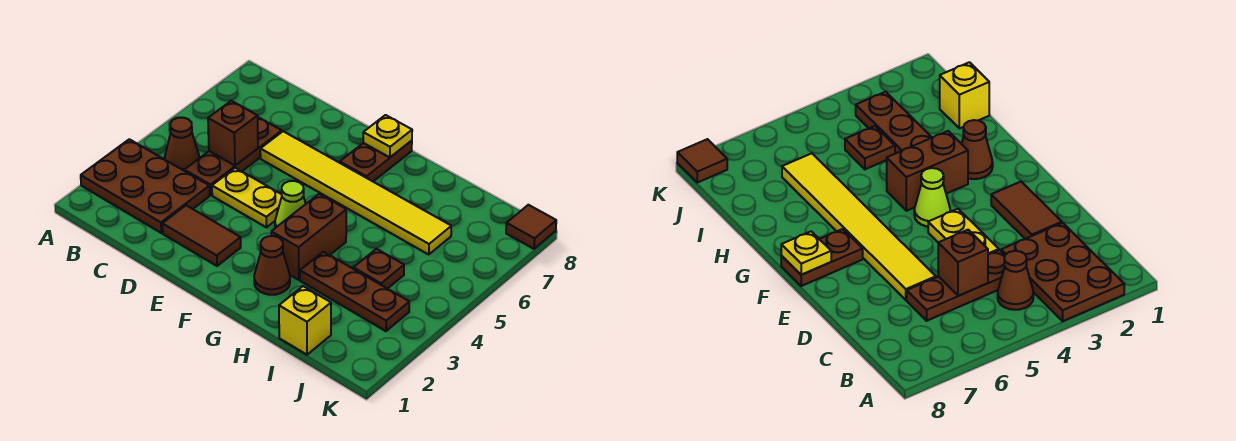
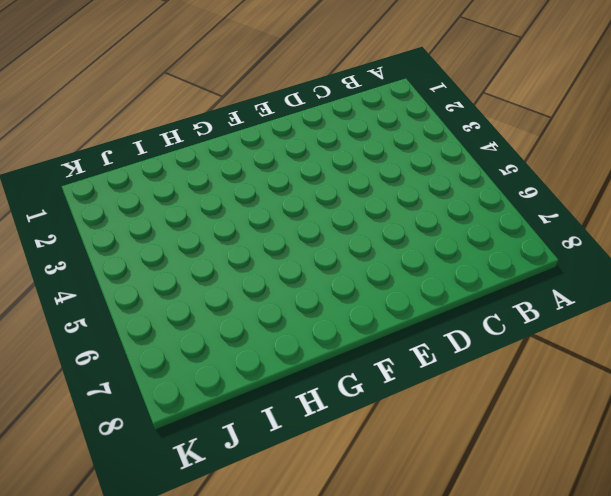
none -> brown 2x3 plate [81,139,210,233]
none -> brown 1x1 cone [165,118,199,171]
none -> brown 1x3 plate [185,117,282,195]

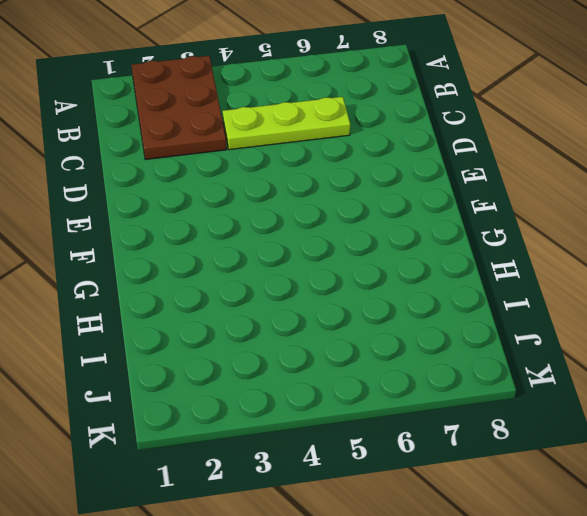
lime 1x3 plate [223,97,350,150] -> brown 1x3 plate [185,117,282,195]
none -> brown 1x1 cone [165,118,199,171]
none -> brown 1x2 tile [162,205,241,266]
none -> yellow 1x2 plate [212,168,282,227]

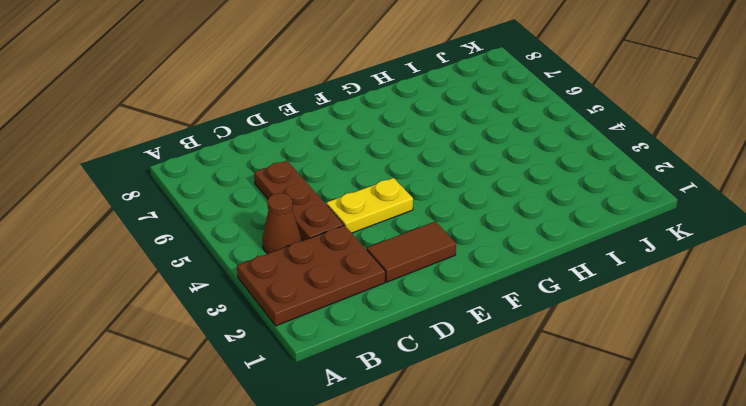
none -> yellow 1x6 tile [260,131,451,254]
none -> lime 1x1 cone [275,181,306,228]
none -> brown 1x2 plate [340,141,412,181]

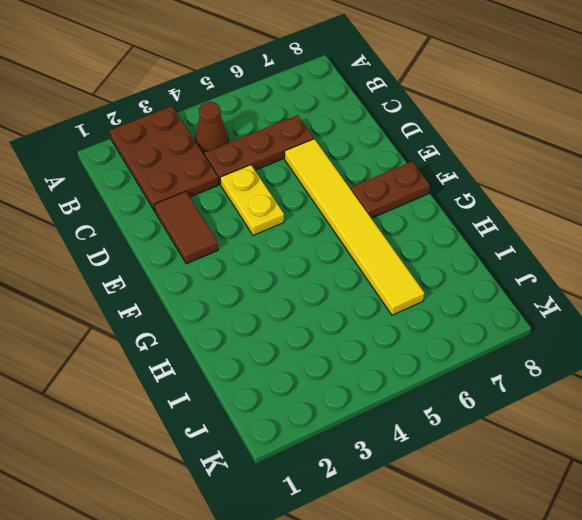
none -> lime 1x1 cone [275,181,306,228]
none -> brown 1x1 cone [254,236,290,295]
none -> brown 1x2 brick [271,194,346,280]

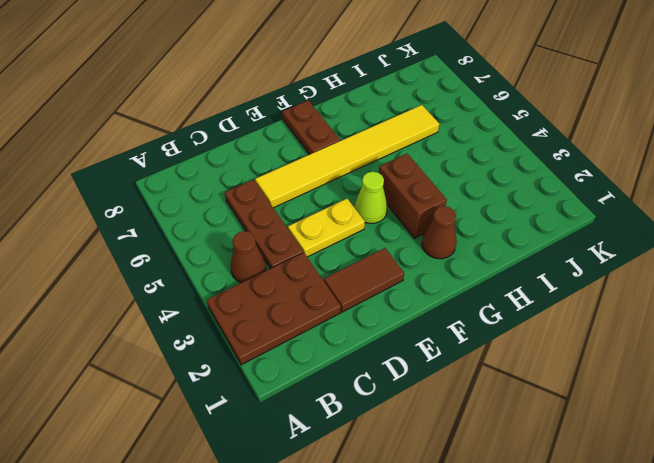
none -> brown 1x3 plate [300,252,409,331]
none -> yellow 1x1 brick [279,286,331,355]
none -> brown 1x1 plate [353,249,404,289]

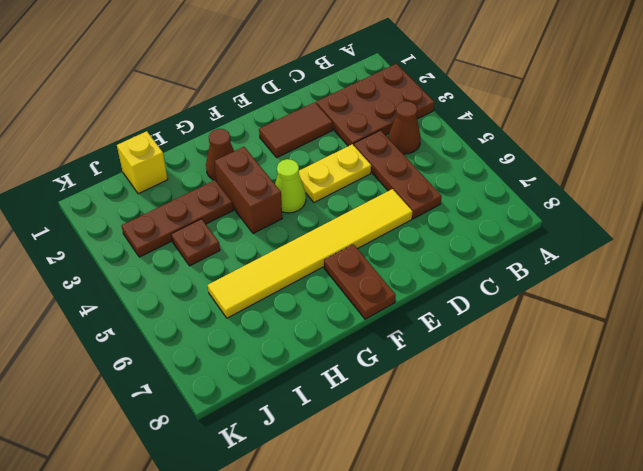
none -> brown 1x1 tile [506,205,556,249]
none -> brown 1x1 brick [208,101,258,165]
none -> yellow 1x1 plate [363,115,412,157]

